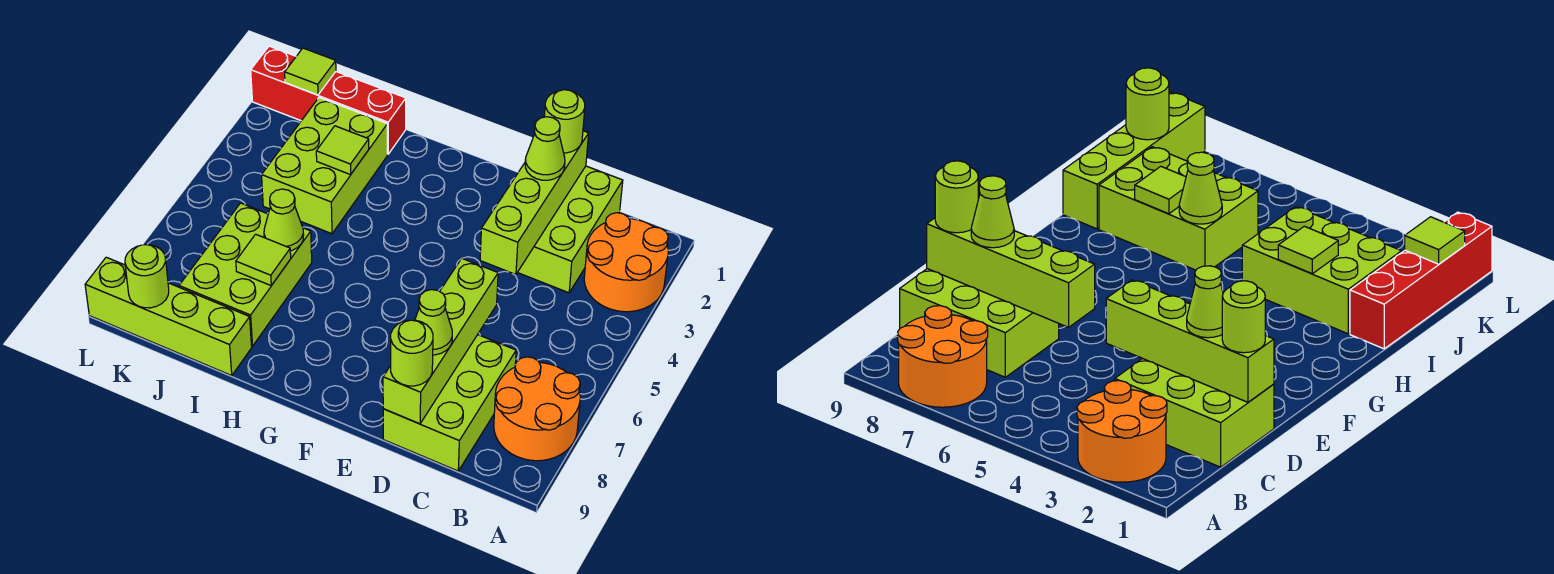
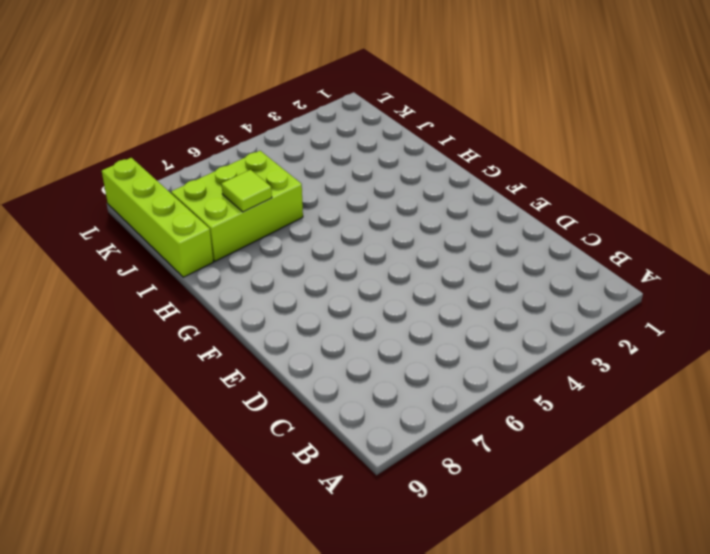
none -> orange 2x2 round brick [584,213,668,312]
none -> orange 2x2 round brick [494,357,580,461]
none -> lime 2x3 brick [518,166,623,293]

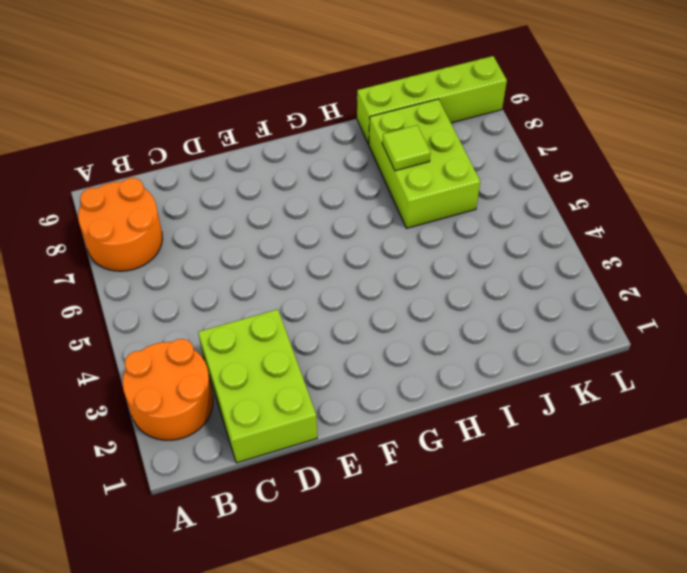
none -> lime 2x3 brick [383,335,516,471]
none -> red 1x4 brick [251,46,406,154]
none -> lime 2x3 brick [262,98,387,234]

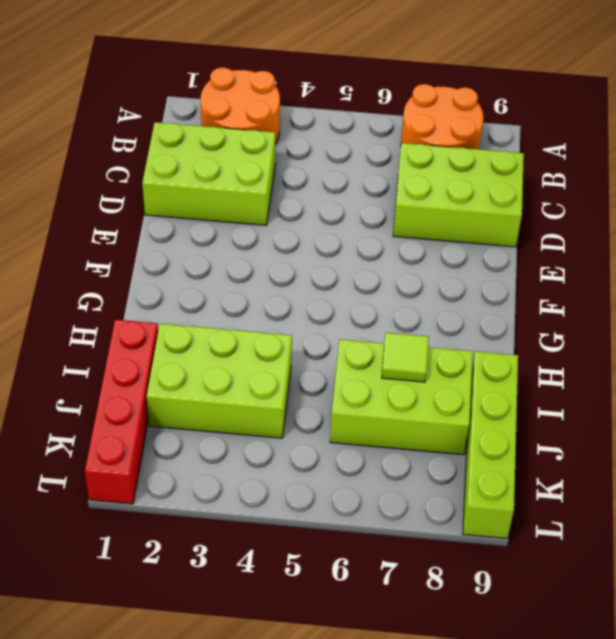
none -> lime 1x4 brick [480,131,589,275]
none -> lime 1x4 brick [383,258,498,424]
none -> lime 1x1 tile [316,126,369,175]

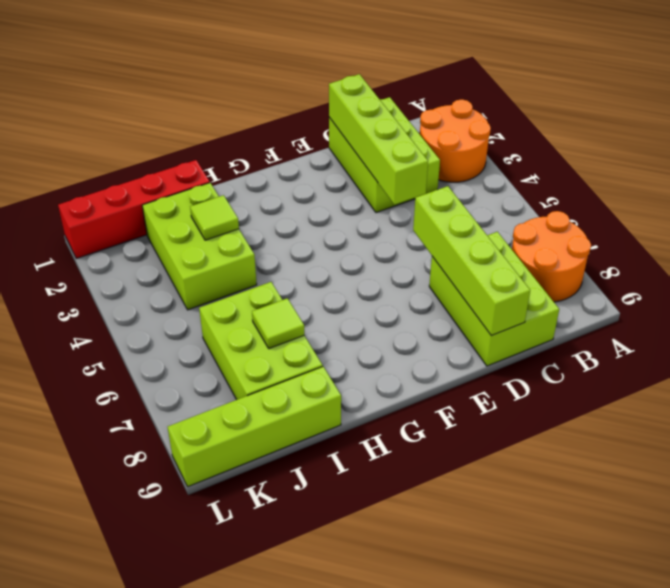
none -> lime 1x1 cone [264,189,304,251]
none -> lime 1x1 tile [285,48,336,95]
none -> lime 1x1 round brick [125,245,169,308]

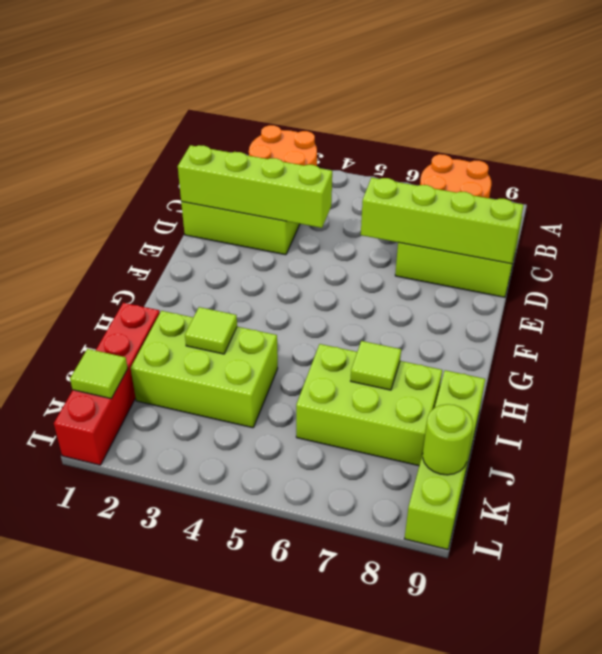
none -> lime 1x1 cone [264,189,304,251]
none -> lime 1x1 round brick [544,90,585,153]
none -> lime 1x1 cone [525,117,565,180]

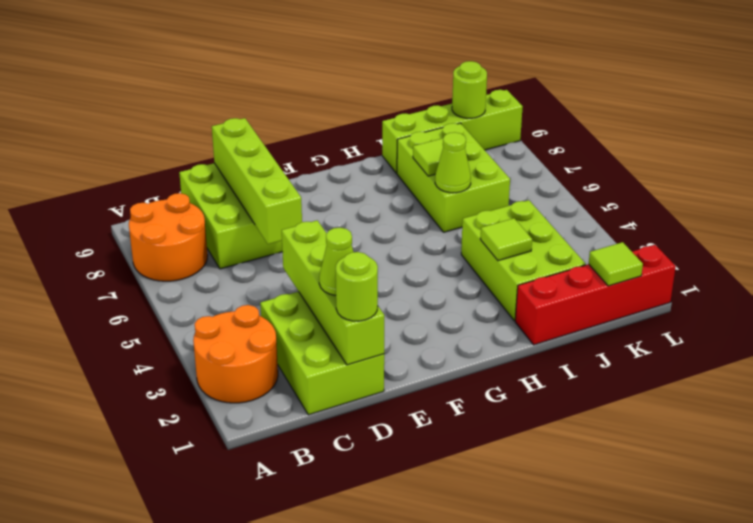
none -> lime 1x1 cone [415,290,452,355]
none -> lime 1x1 round brick [391,320,433,386]

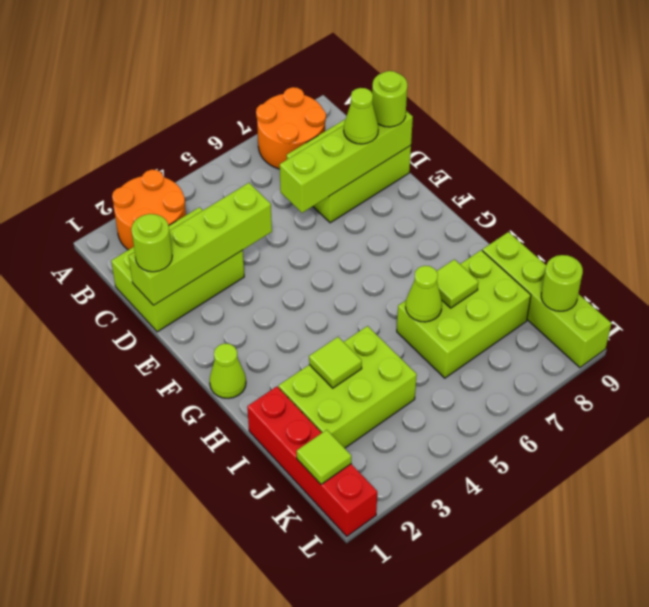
lime 1x1 cone [210,344,246,398] -> lime 1x1 cone moved to [525,117,565,180]

